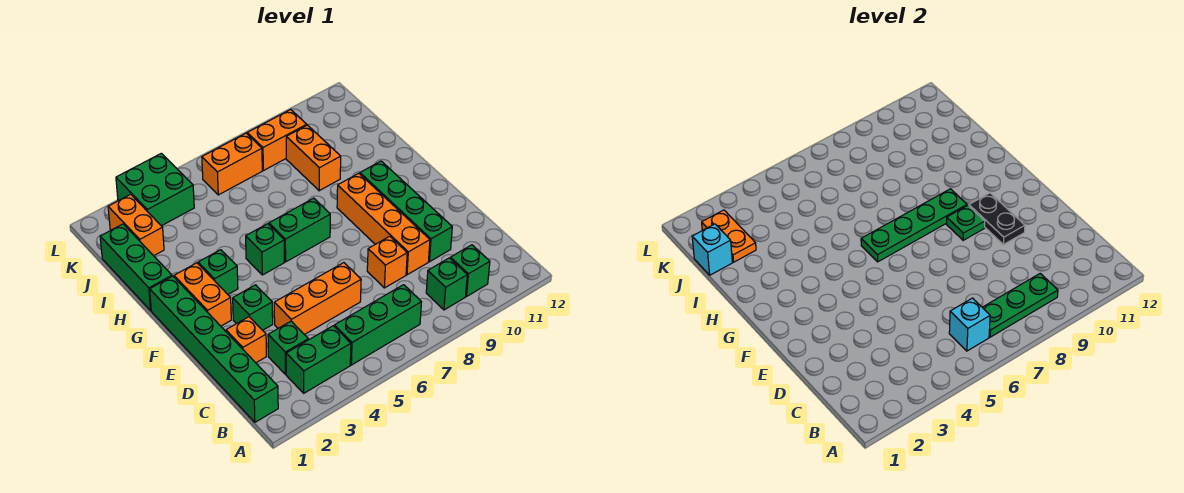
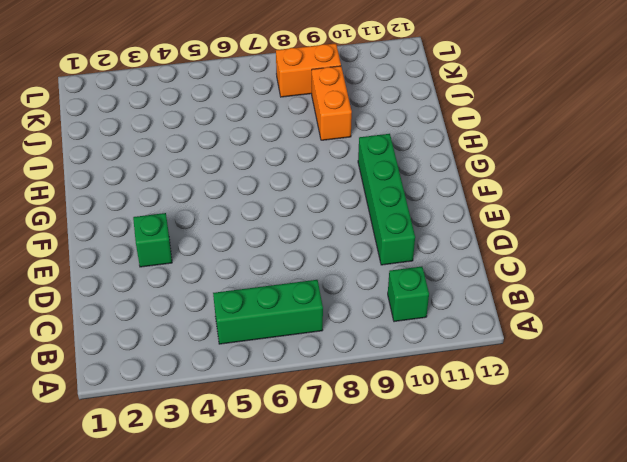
none -> green 1x6 brick [150,276,278,422]
none -> green 1x2 brick [286,326,351,393]
none -> green 1x1 brick [426,258,467,310]

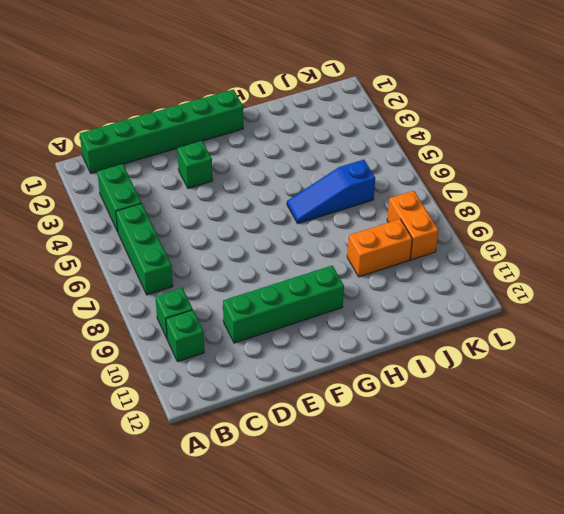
blue 1x3 slope [287,160,375,223] -> none
none -> green 1x1 brick [268,321,308,375]
none -> orange 1x1 brick [226,317,266,363]
none -> orange 1x3 brick [274,263,361,335]

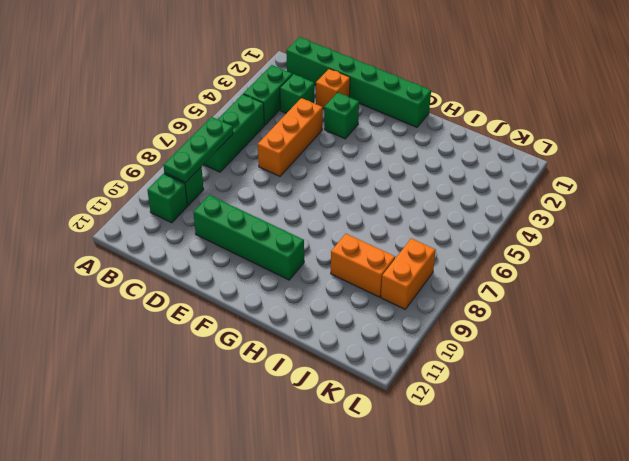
none -> orange 1x1 brick [367,236,407,288]
none -> orange 1x4 brick [337,173,430,275]
none -> orange 1x2 brick [174,263,231,326]

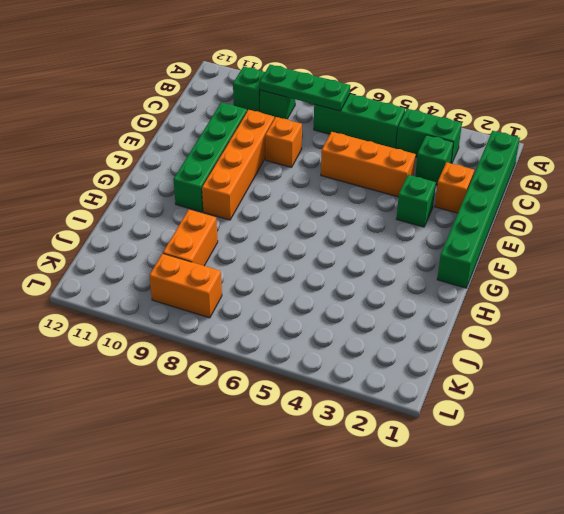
none -> orange 1x2 brick [174,263,231,326]
none -> green 1x1 brick [198,250,238,294]
none -> green 1x1 brick [246,224,284,275]

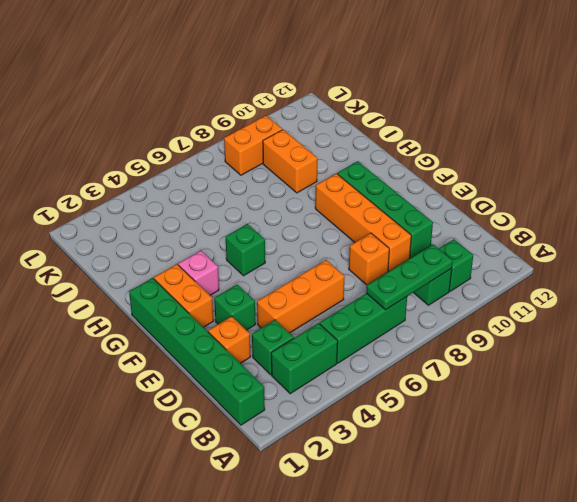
pink 1x1 brick [178,251,219,295] -> green 1x1 brick [198,250,238,294]
none -> green 1x2 brick [269,198,330,262]
none -> green 1x3 brick [100,224,172,310]
none -> orange 1x2 brick [108,194,164,256]

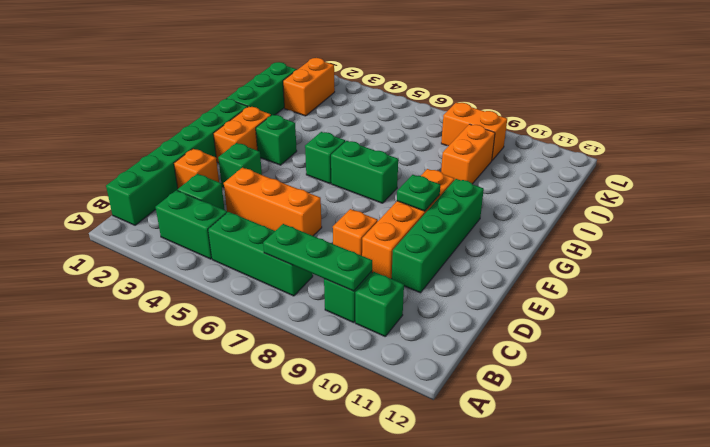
none -> green 2x2 brick [116,153,194,226]
none -> orange 1x2 brick [202,133,262,195]
none -> cyan 1x1 brick [949,298,990,351]

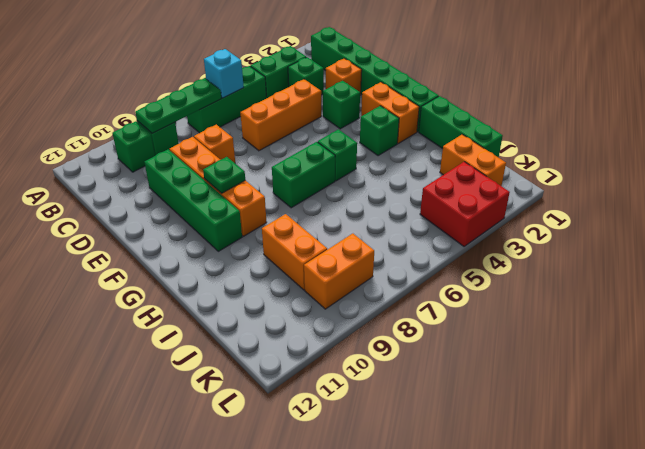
red 2x2 brick [420,162,510,247] -> green 2x2 brick [116,153,194,226]
none -> orange 1x2 brick [202,133,262,195]
none -> black 1x2 plate [969,193,1025,245]
none -> green 1x4 plate [861,189,967,262]

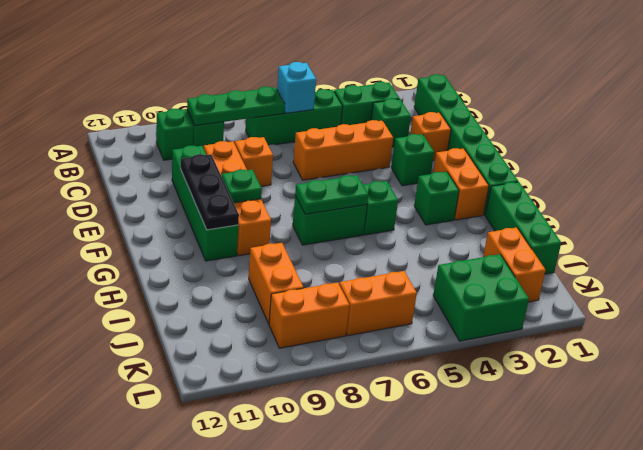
black 1x3 plate [181,154,239,230] -> black 1x2 plate [969,193,1025,245]
green 1x2 plate [295,175,368,214] -> green 1x4 plate [861,189,967,262]
none -> cyan 1x1 brick [692,224,732,275]
none -> orange 1x2 plate [702,210,756,262]

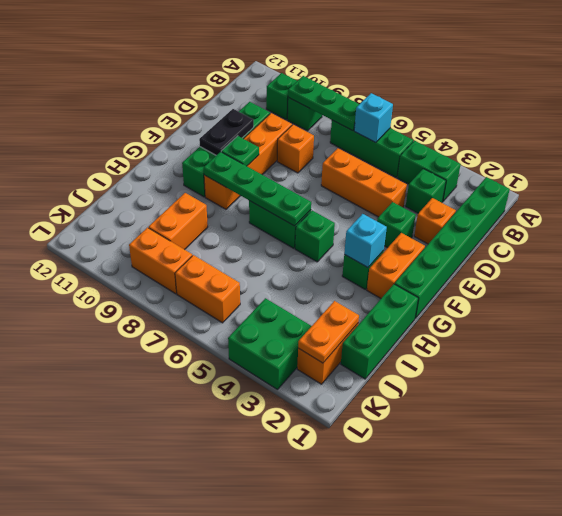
cyan 1x1 brick [344,214,387,268] -> cyan 1x1 brick moved to [692,224,732,275]

